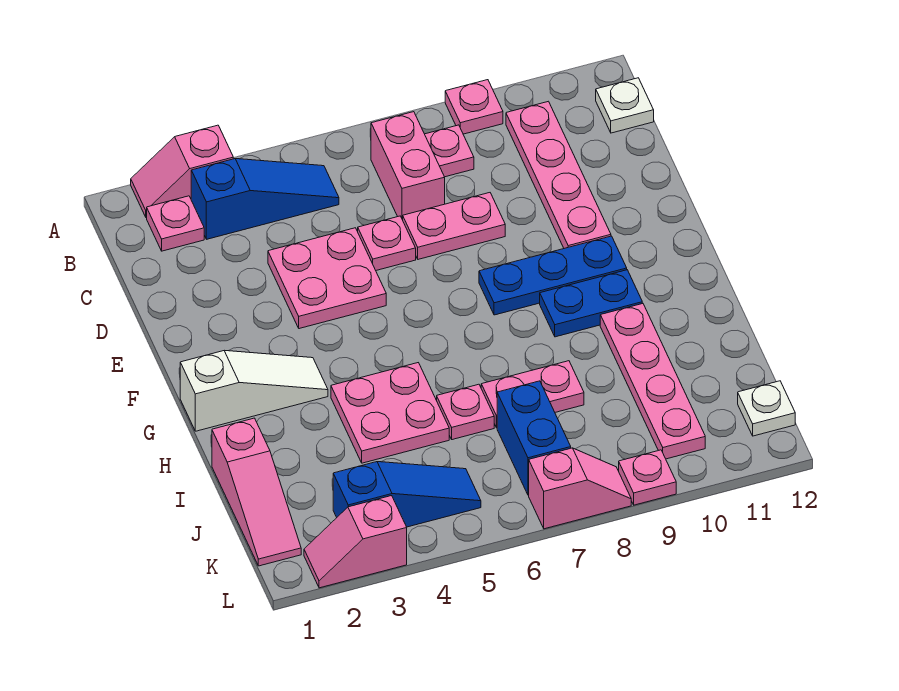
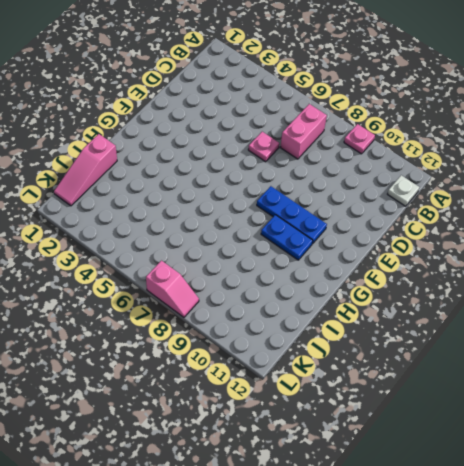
none -> pink 1x2 slope [131,125,233,217]
none -> pink 1x1 plate [147,196,204,251]
none -> blue 1x3 slope [191,159,339,239]

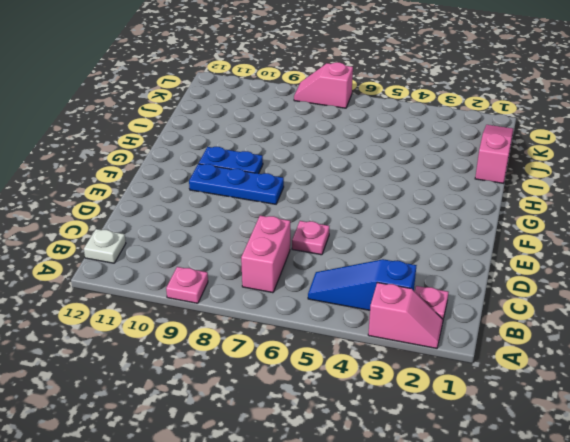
none -> pink 1x1 plate [425,125,474,177]
none -> pink 1x4 plate [506,101,611,248]
none -> pink 2x2 plate [268,228,386,329]

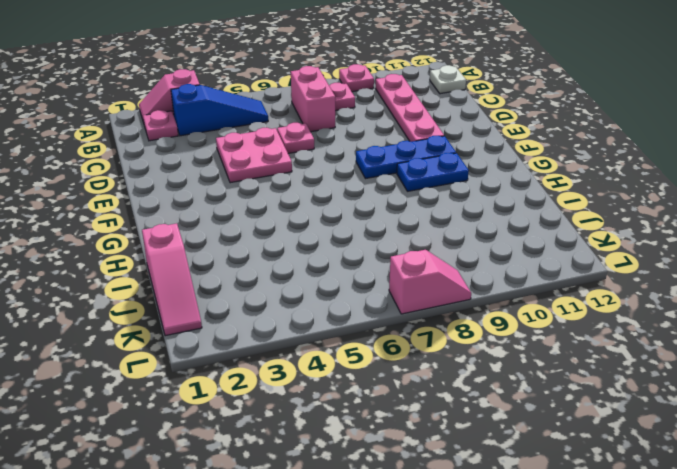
none -> pink 1x2 plate [403,193,505,259]
none -> white 1x3 slope [180,351,328,431]
none -> pink 2x2 plate [331,363,449,463]

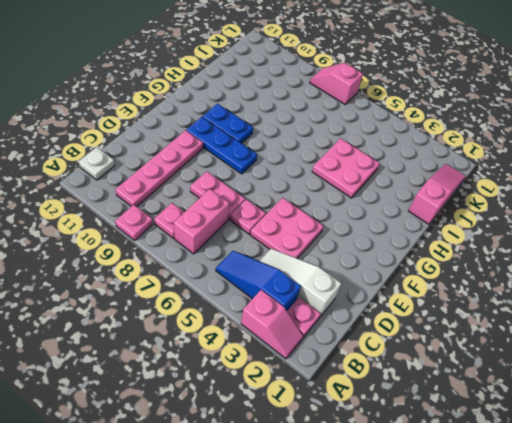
white 1x3 slope [259,248,341,317] -> white 1x3 slope moved to [180,351,328,431]
none -> pink 1x4 plate [600,303,705,459]
none -> pink 1x1 plate [437,384,494,440]
none -> pink 1x2 plate [481,361,584,428]

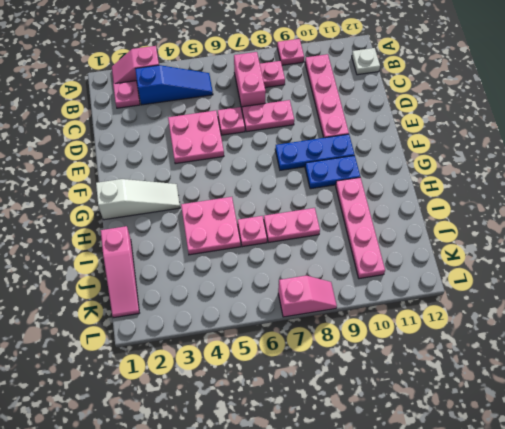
none -> blue 1x2 brick [497,381,571,495]
none -> blue 1x3 slope [333,462,481,527]
none -> white 1x1 plate [738,381,795,436]

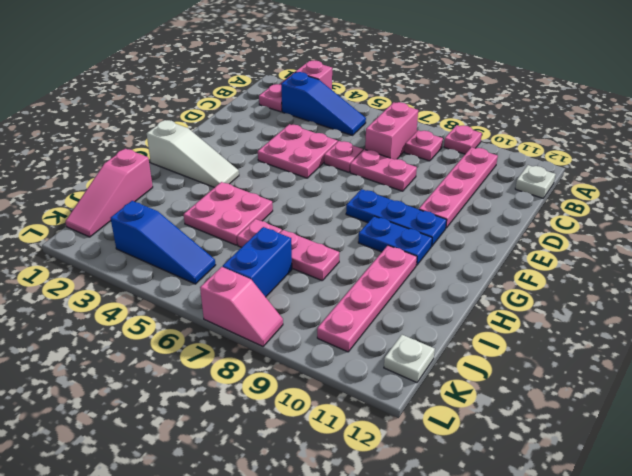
none -> pink 1x2 slope [304,496,407,588]
none -> pink 1x1 plate [619,450,676,505]

